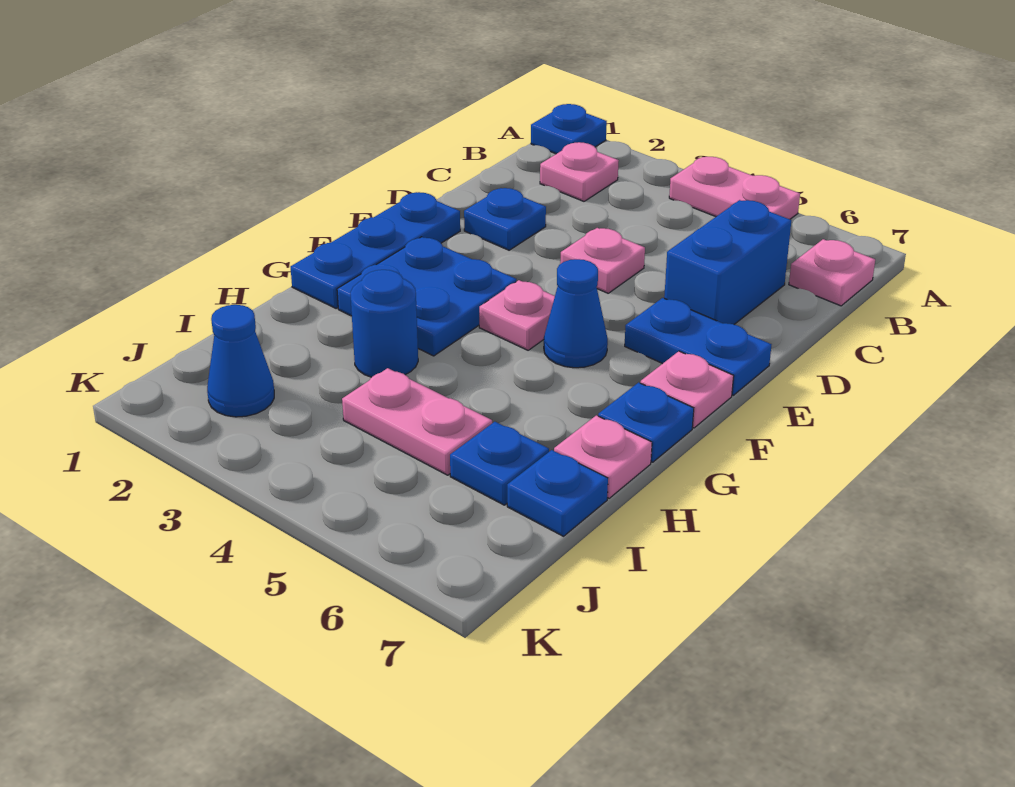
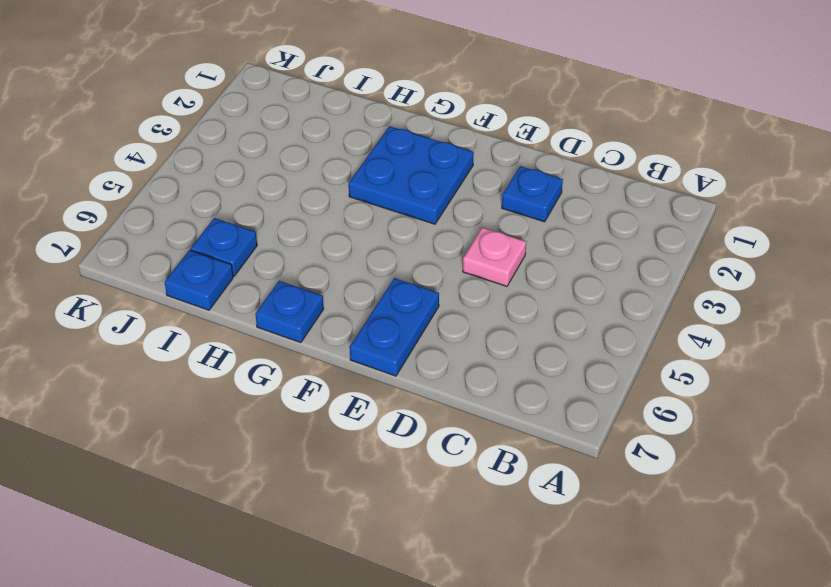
none -> blue 1x1 plate [531,104,607,154]
none -> pink 1x2 plate [669,157,800,219]
none -> pink 1x1 plate [540,142,619,201]

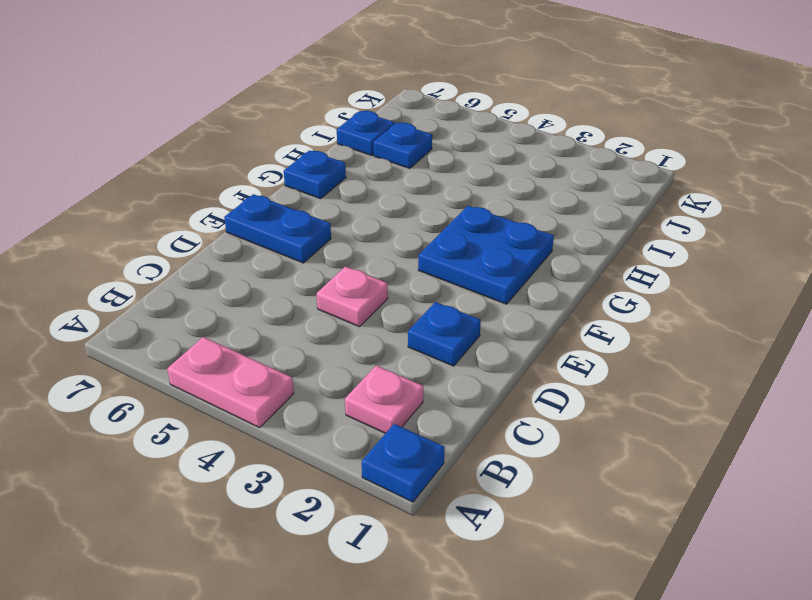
none -> pink 1x1 plate [789,239,875,306]
none -> blue 1x2 brick [664,200,791,324]
none -> blue 1x3 plate [291,192,460,309]

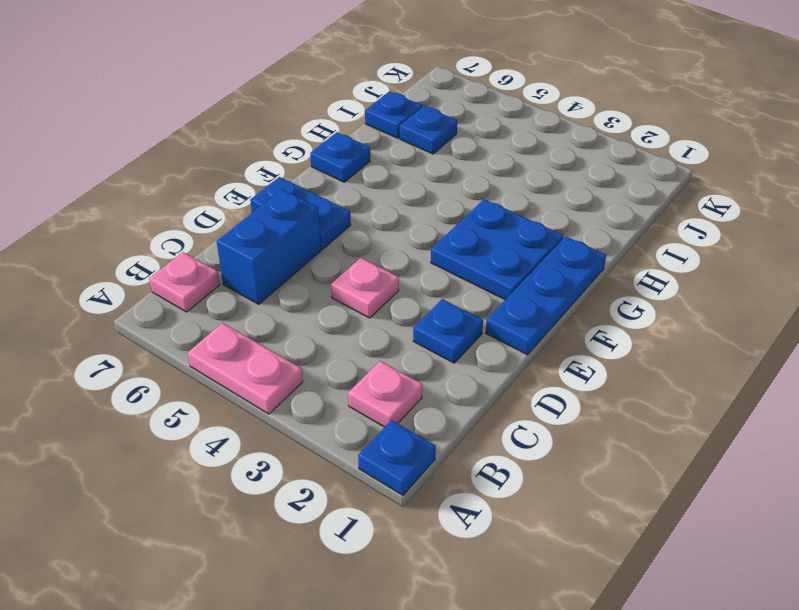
none -> pink 1x1 plate [479,280,555,350]
none -> blue 1x1 cone [544,259,608,368]
none -> pink 1x1 plate [640,351,734,428]

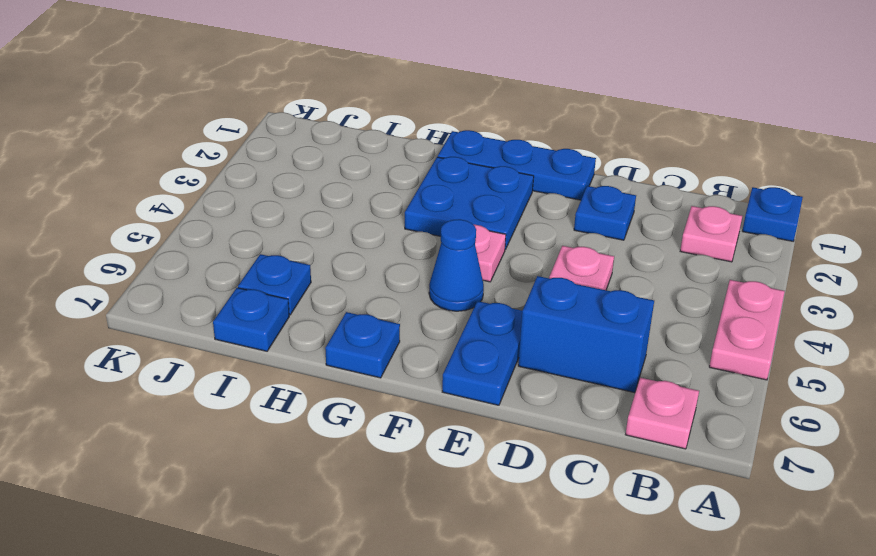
none -> pink 1x1 plate [640,351,734,428]
none -> blue 1x1 round brick [350,270,418,377]
none -> pink 1x1 plate [554,415,652,498]

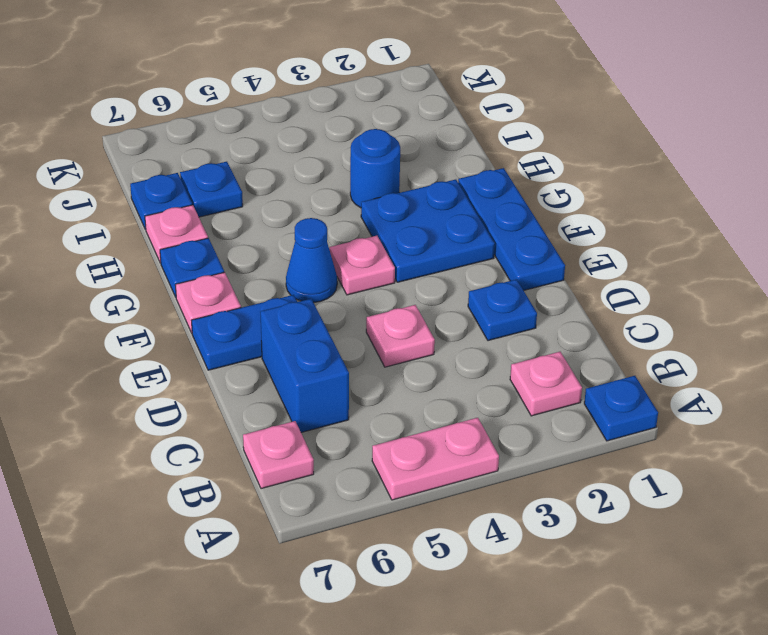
none -> pink 1x2 plate [342,368,492,475]
none -> blue 1x1 cone [207,305,274,417]

